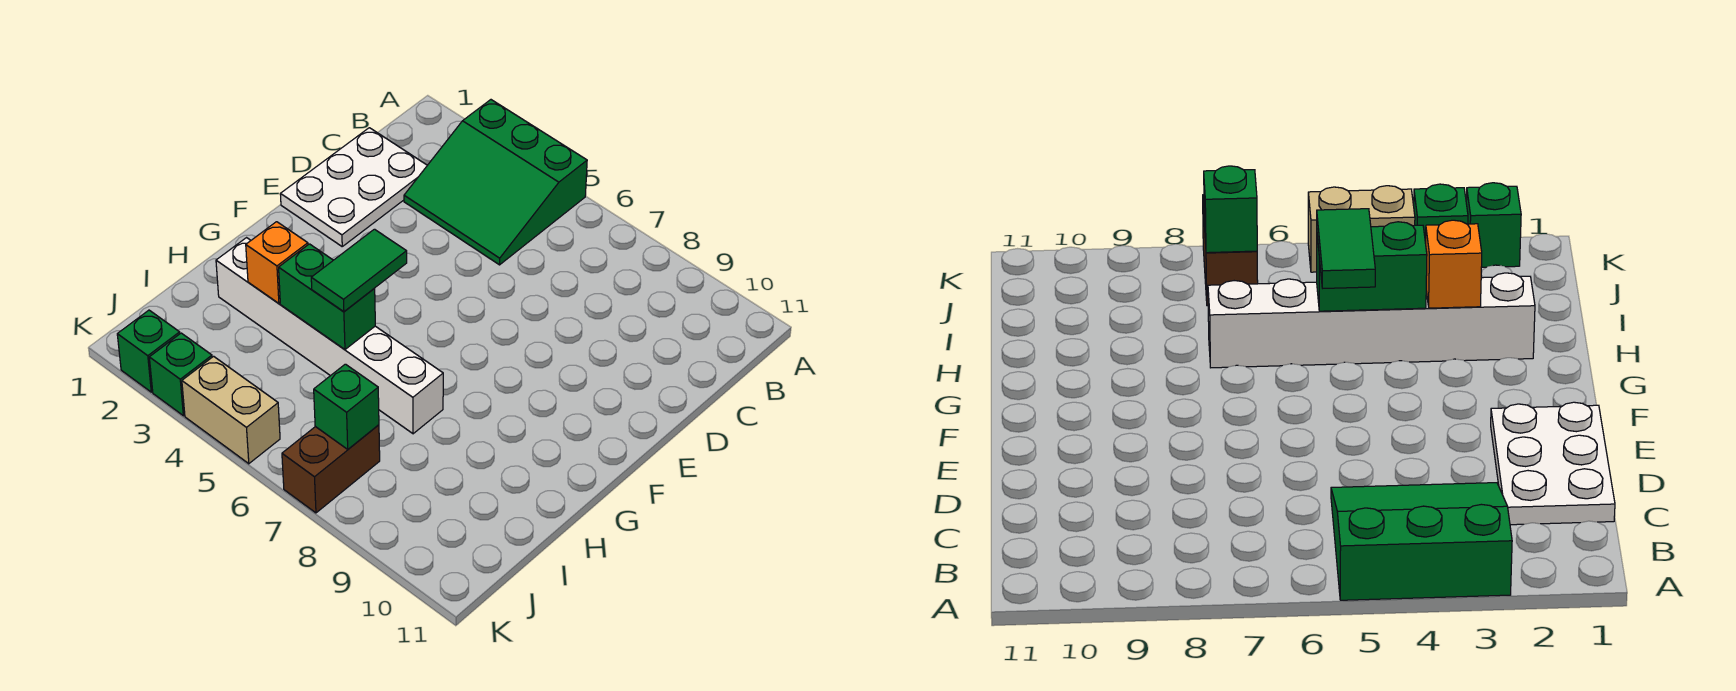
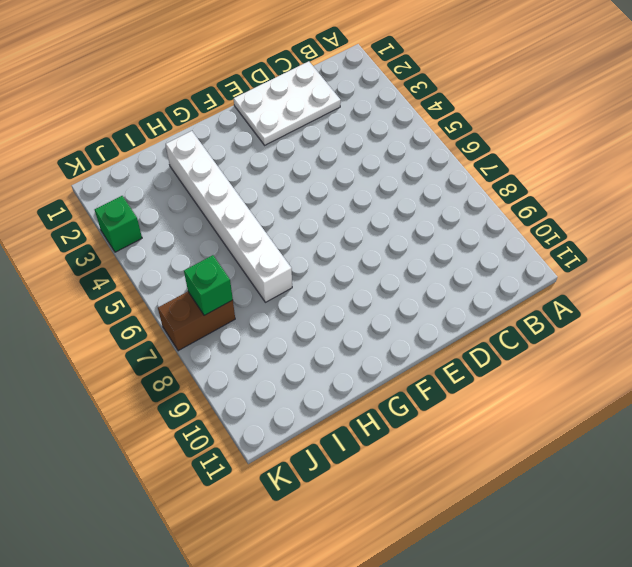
none -> green 3x3 slope [404,100,587,265]
none -> green 1x1 brick [117,310,180,392]

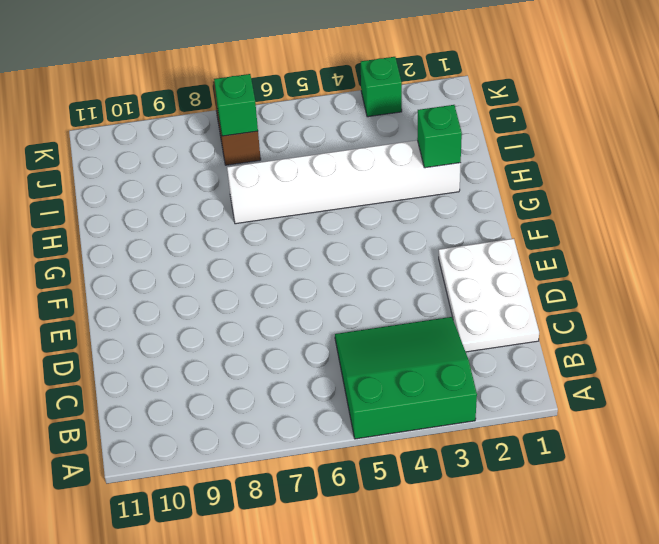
green 1x1 brick [417,105,462,168] -> green 1x1 brick moved to [117,310,180,392]
none -> tan 1x2 brick [182,356,280,464]
none -> orange 1x1 brick [246,222,308,303]

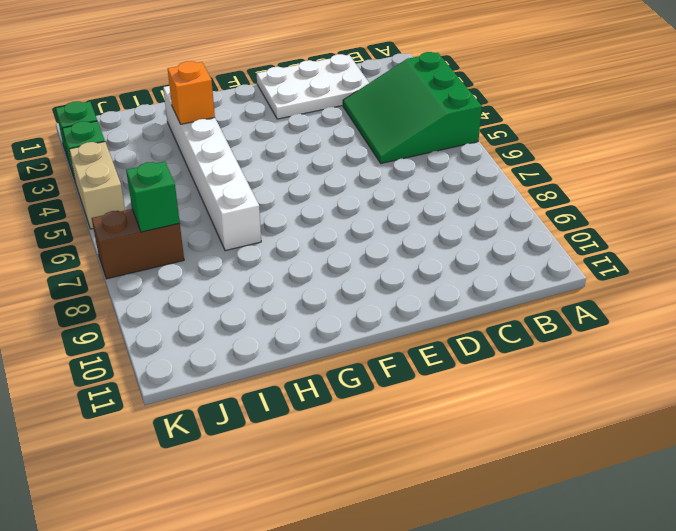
none -> green 1x2 brick [279,244,375,350]
none -> green 1x2 tile [311,229,407,312]

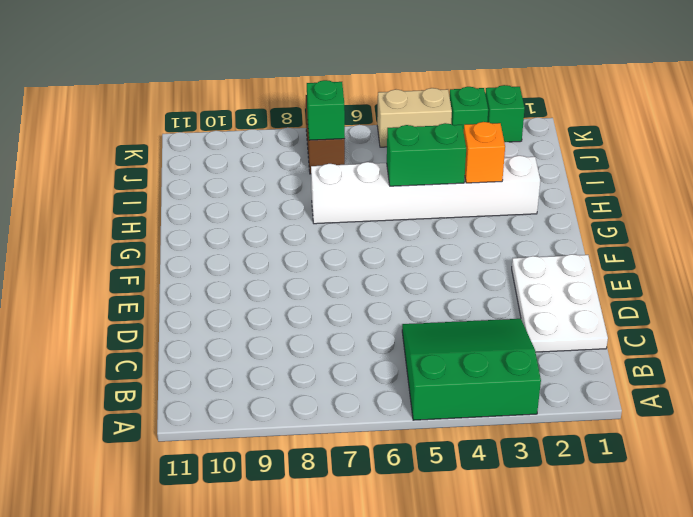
none -> green 1x2 tile [311,229,407,312]

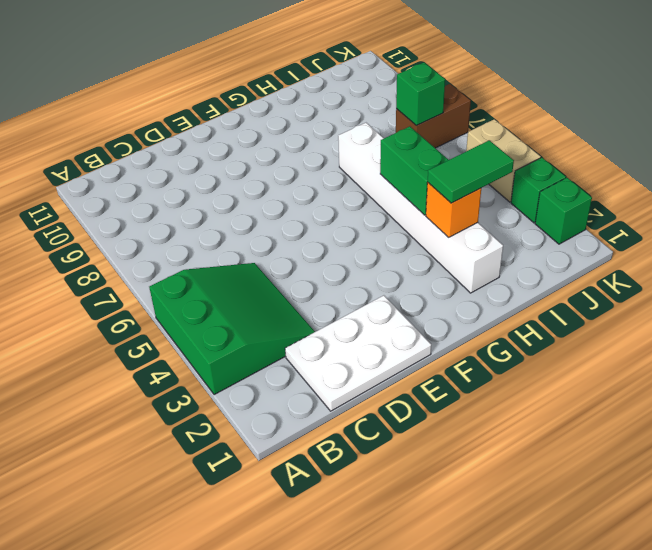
green 1x2 tile [428,140,514,203] -> green 1x2 tile moved to [311,229,407,312]

